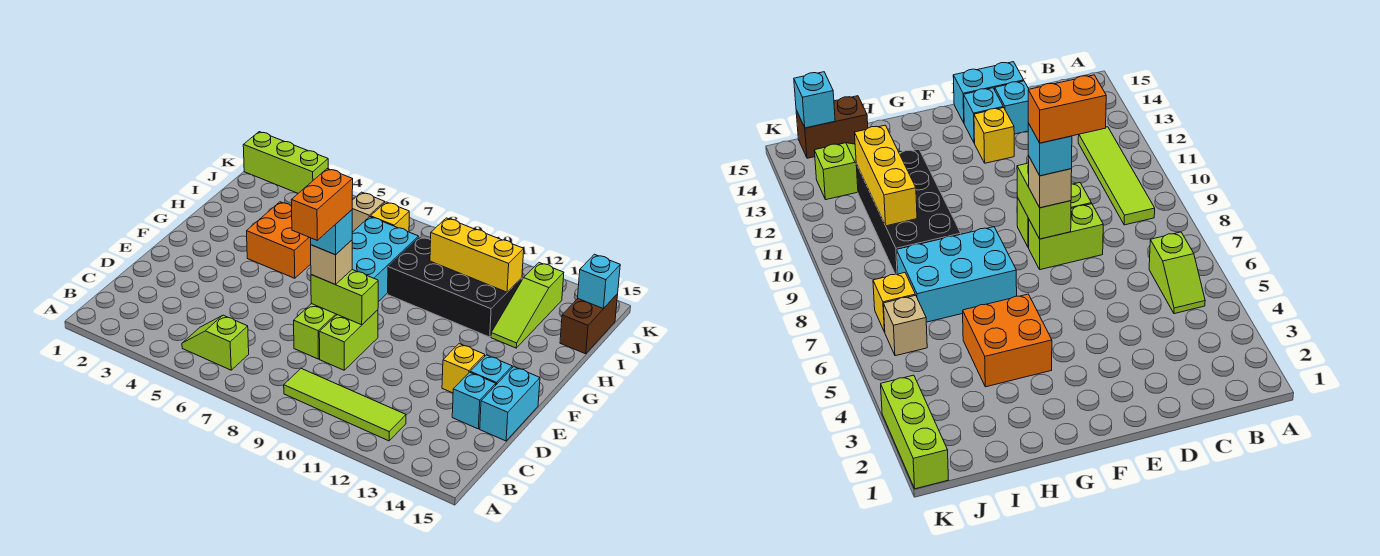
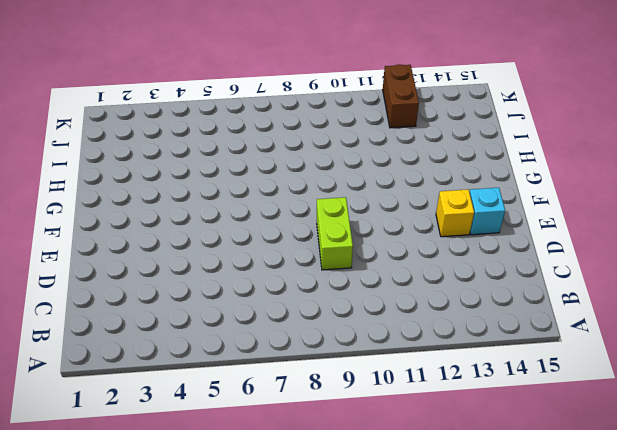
brown 1x2 brick [383,64,419,128] -> brown 1x2 brick moved to [560,294,618,354]
none -> lime 1x2 slope [182,315,249,370]
none -> lime 1x4 tile [284,369,406,441]
none -> lime 1x2 brick [294,304,337,359]

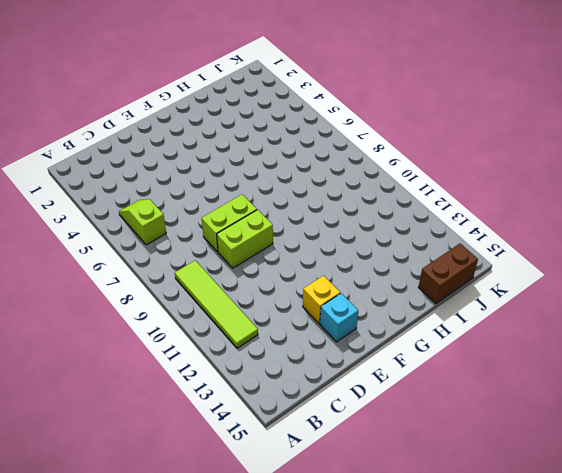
none -> cyan 1x1 brick [452,372,496,429]
none -> cyan 1x2 brick [480,367,540,441]
none -> orange 2x2 brick [247,202,311,278]

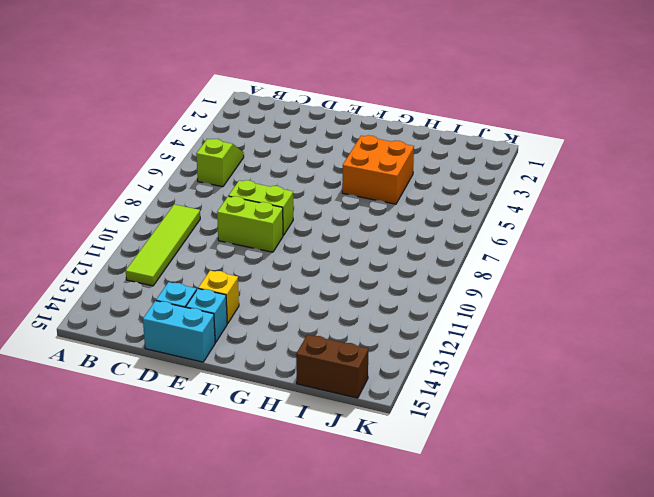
none -> cyan 2x3 brick [352,217,419,302]
none -> black 2x4 brick [388,237,522,337]
none -> lime 1x3 slope [491,263,564,348]

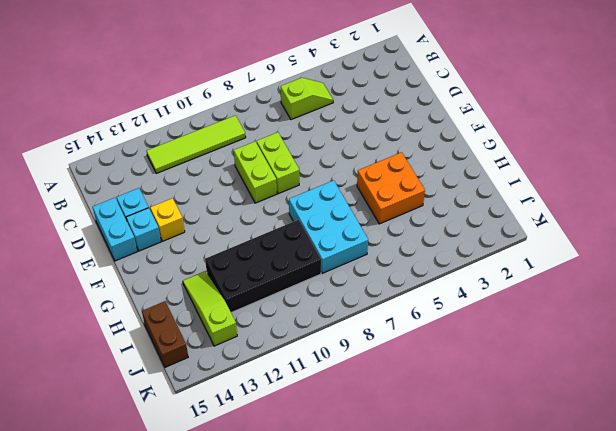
none -> tan 1x1 brick [352,192,385,232]
none -> yellow 1x1 brick [371,202,409,232]
none -> lime 1x3 brick [243,132,328,193]

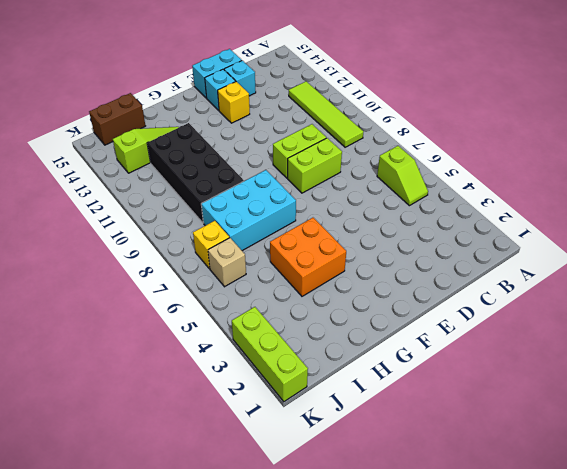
none -> lime 1x2 brick [311,270,378,325]
none -> yellow 1x3 brick [430,218,524,292]
none -> cyan 1x1 brick [578,254,620,309]

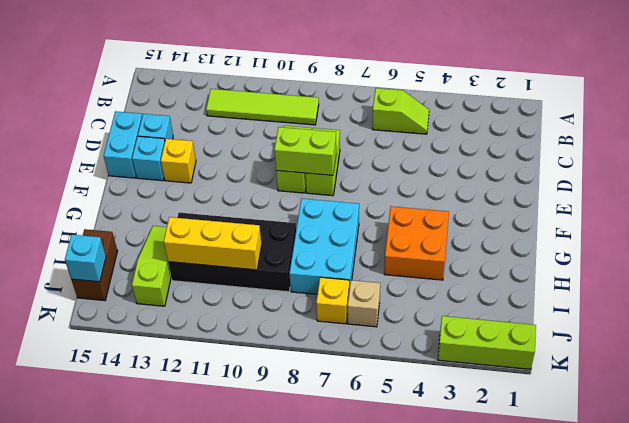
none -> tan 1x1 brick [311,240,352,284]
none -> cyan 1x1 brick [311,210,352,255]
none -> orange 1x2 brick [291,169,353,240]

